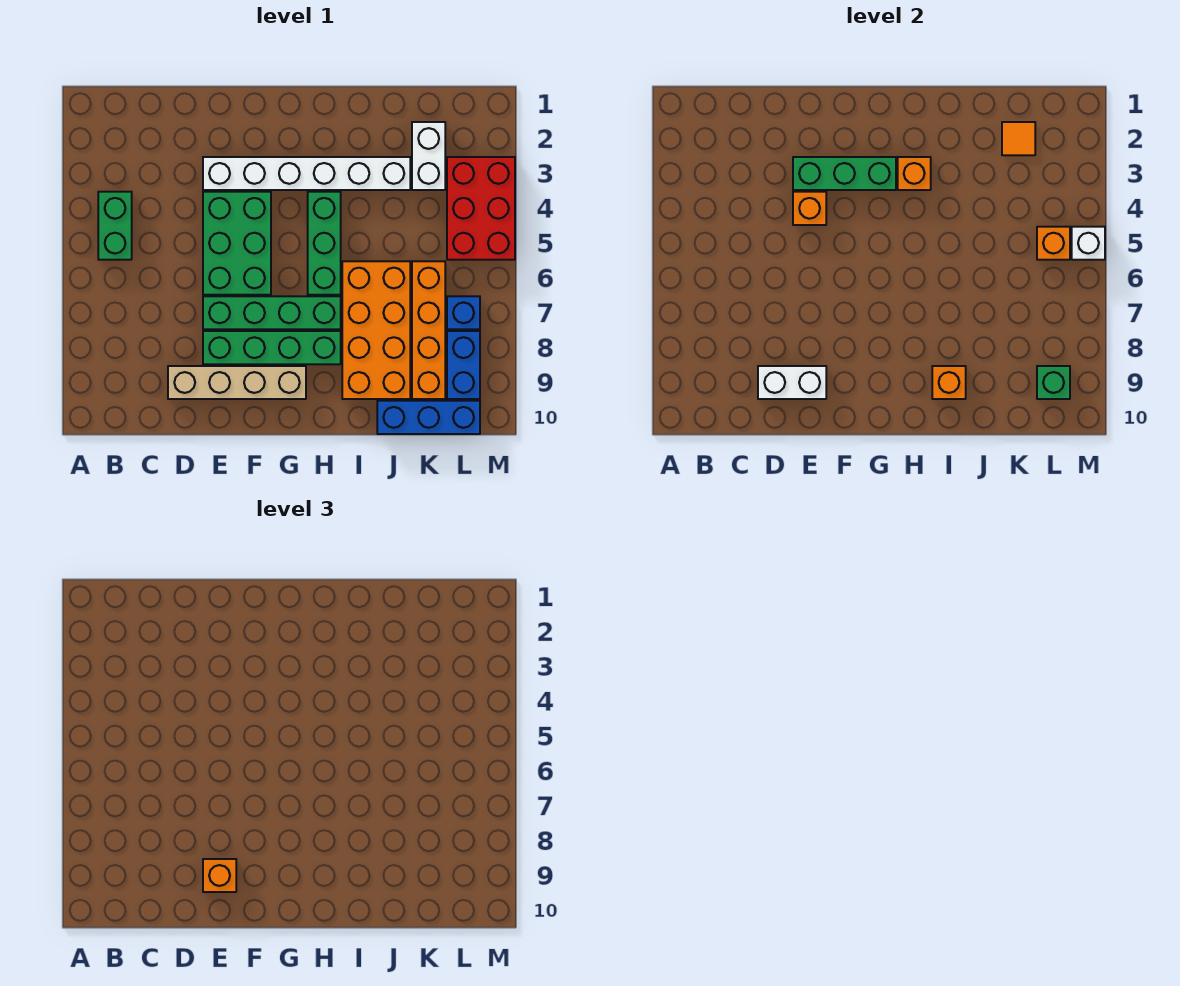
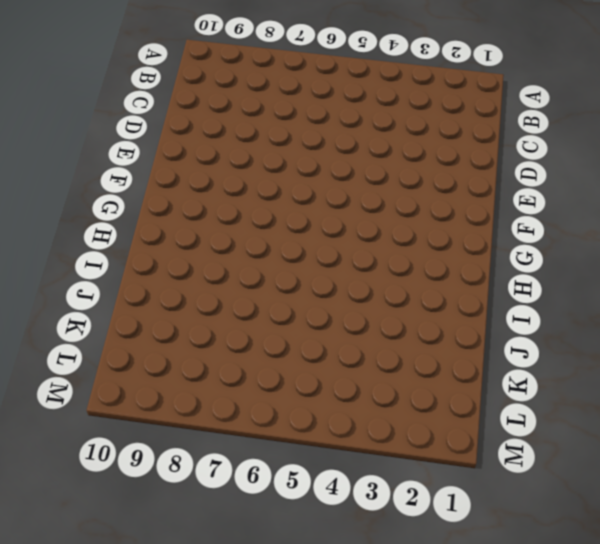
none -> green 1x2 brick [98,192,132,260]
none -> tan 1x4 brick [168,366,306,399]
none -> white 1x6 brick [203,157,410,190]

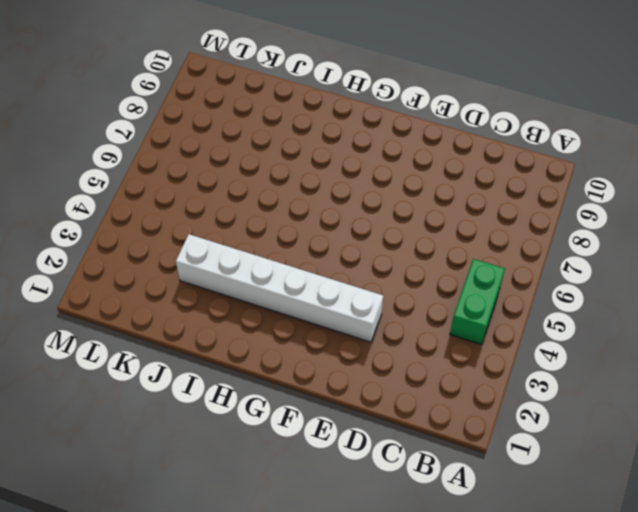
none -> tan 1x4 brick [168,366,306,399]
none -> green 2x3 brick [203,192,271,295]
none -> green 1x4 brick [203,296,341,329]

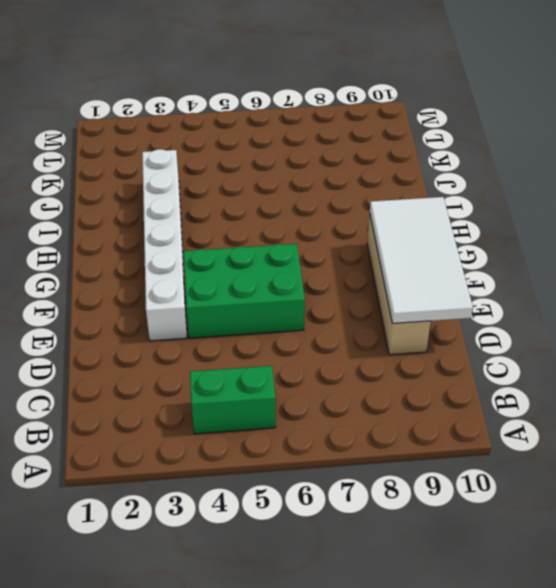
white 2x4 tile [370,197,473,323] -> white 1x2 brick [758,366,826,399]
none -> green 1x4 brick [203,296,341,329]
none -> green 1x4 brick [203,331,341,364]
none -> green 1x3 brick [308,192,341,295]

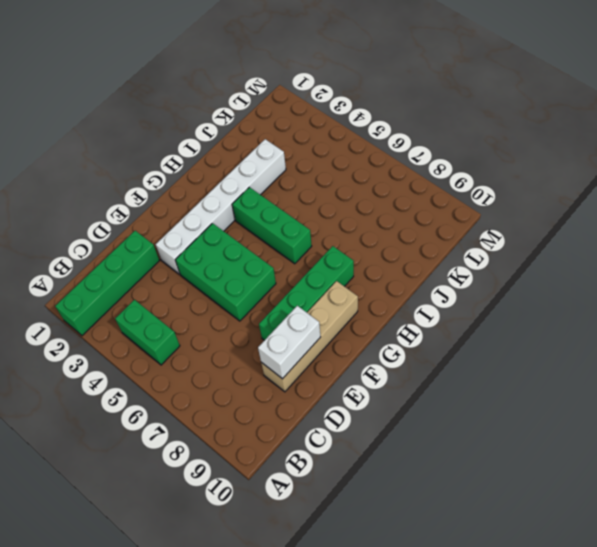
green 1x4 brick [55,231,159,336] -> green 1x4 brick moved to [203,296,341,329]
none -> orange 2x4 brick [342,261,410,399]
none -> blue 1x3 brick [377,401,480,434]
none -> white 1x2 brick [412,122,445,190]

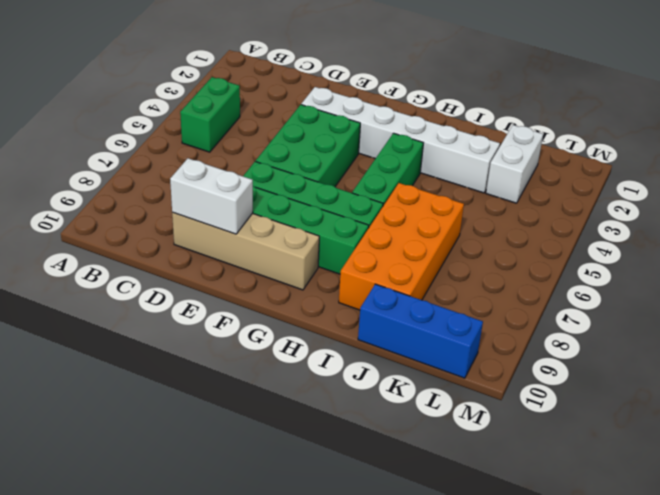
none -> orange 1x4 brick [412,261,445,399]
none -> red 2x3 brick [447,157,515,260]
none -> blue 1x1 brick [447,296,480,329]

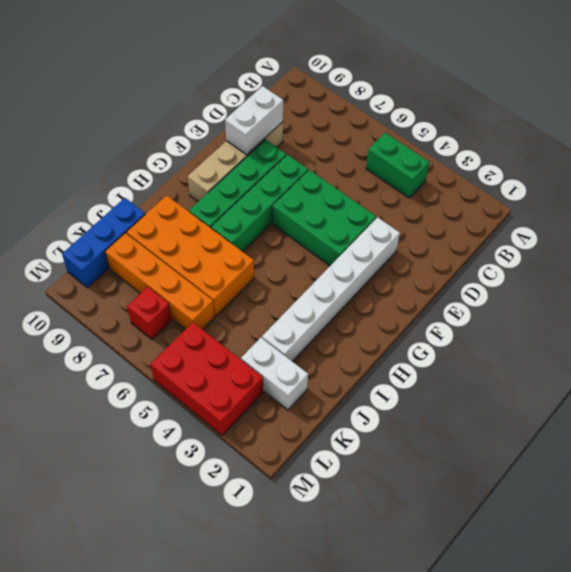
red 1x1 brick [127,287,172,340] -> blue 1x1 brick [447,296,480,329]
none -> green 1x3 brick [308,192,341,295]
none -> blue 1x2 brick [447,331,480,399]
none -> green 1x3 brick [793,157,896,190]

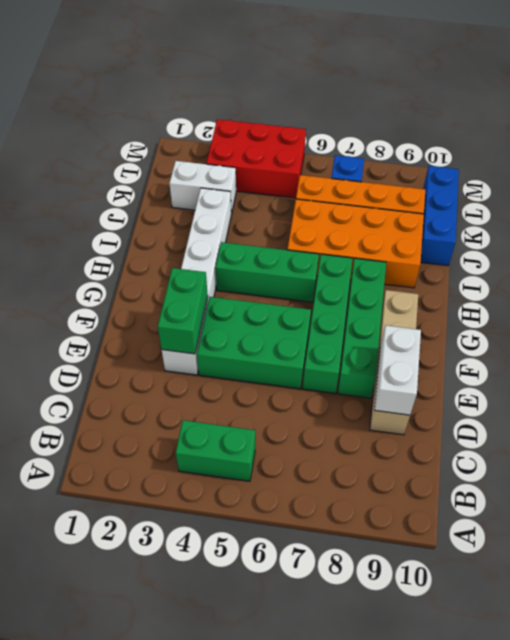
green 1x2 brick [158,268,208,354] -> green 1x3 brick [793,157,896,190]
none -> blue 1x2 brick [447,331,480,399]
none -> orange 1x1 brick [793,192,826,225]
none -> orange 1x1 brick [898,157,931,190]

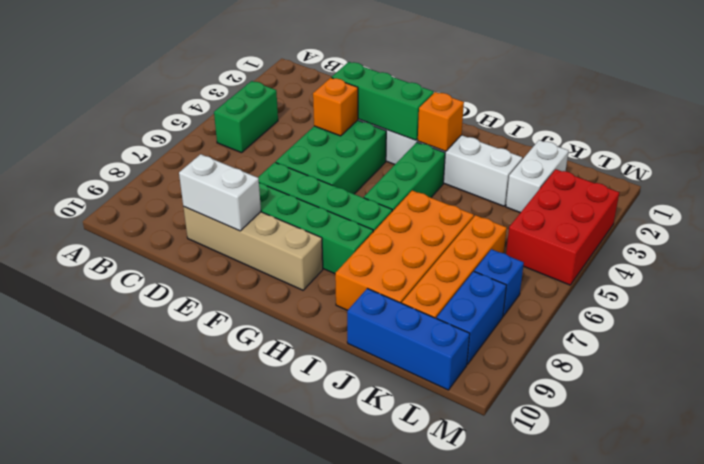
none -> orange 1x1 brick [932,366,966,399]
none -> orange 1x1 tile [1002,122,1035,155]
none -> orange 1x1 brick [1037,227,1070,260]

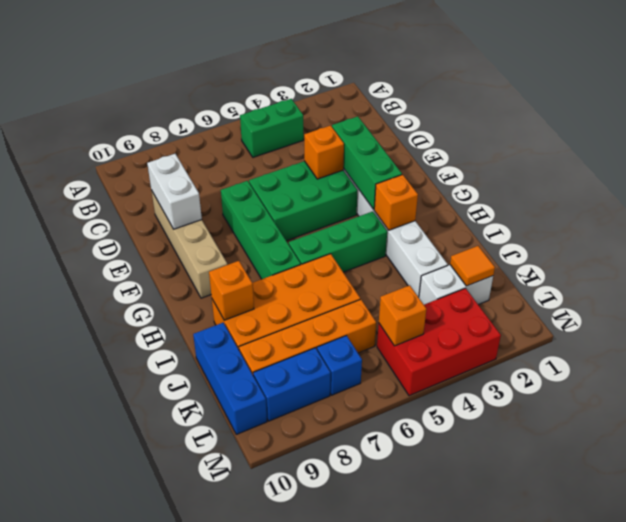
none -> green 1x4 brick [203,331,341,364]
none -> green 1x1 brick [1037,366,1070,399]
none -> white 1x1 brick [1072,227,1105,260]

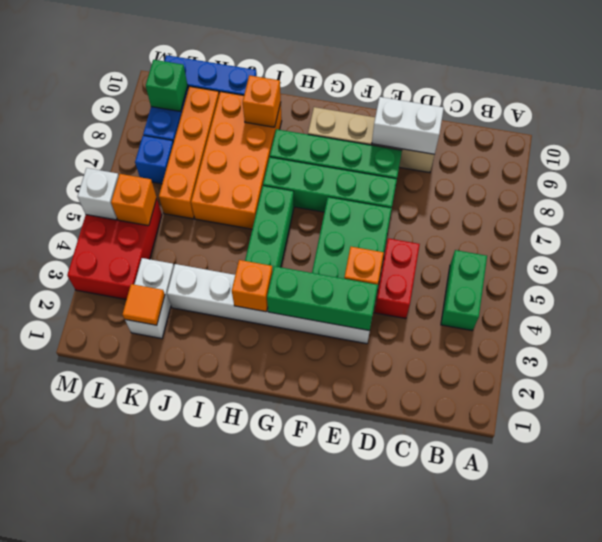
red 1x2 brick [375,238,420,319] -> none
none -> orange 1x1 brick [203,859,236,892]

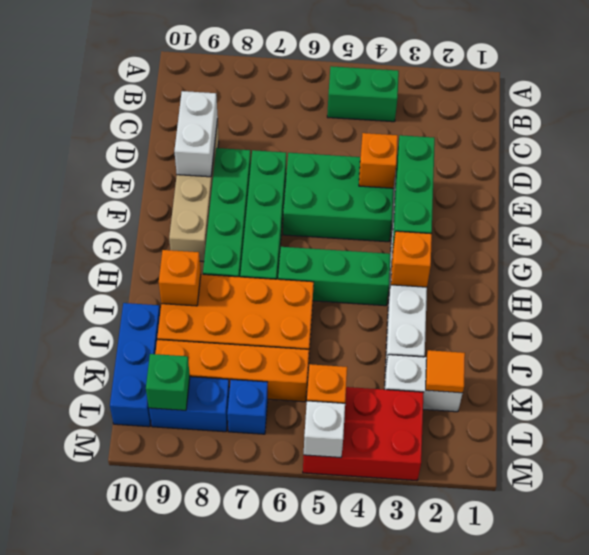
none -> orange 1x1 brick [203,859,236,892]

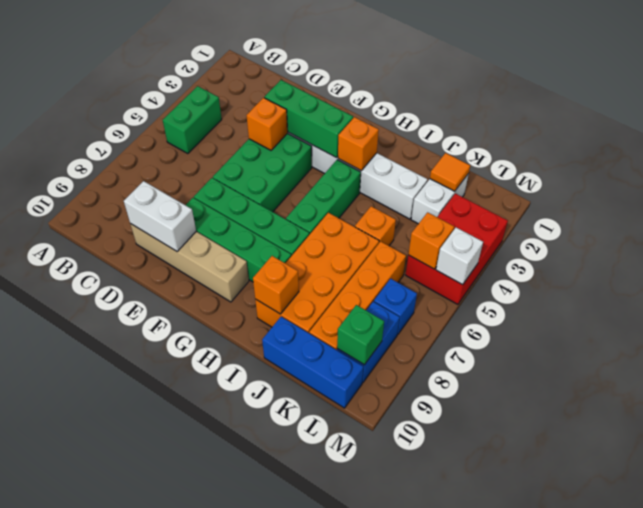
orange 1x1 brick [355,206,396,246] -> orange 1x1 brick moved to [203,859,236,892]

